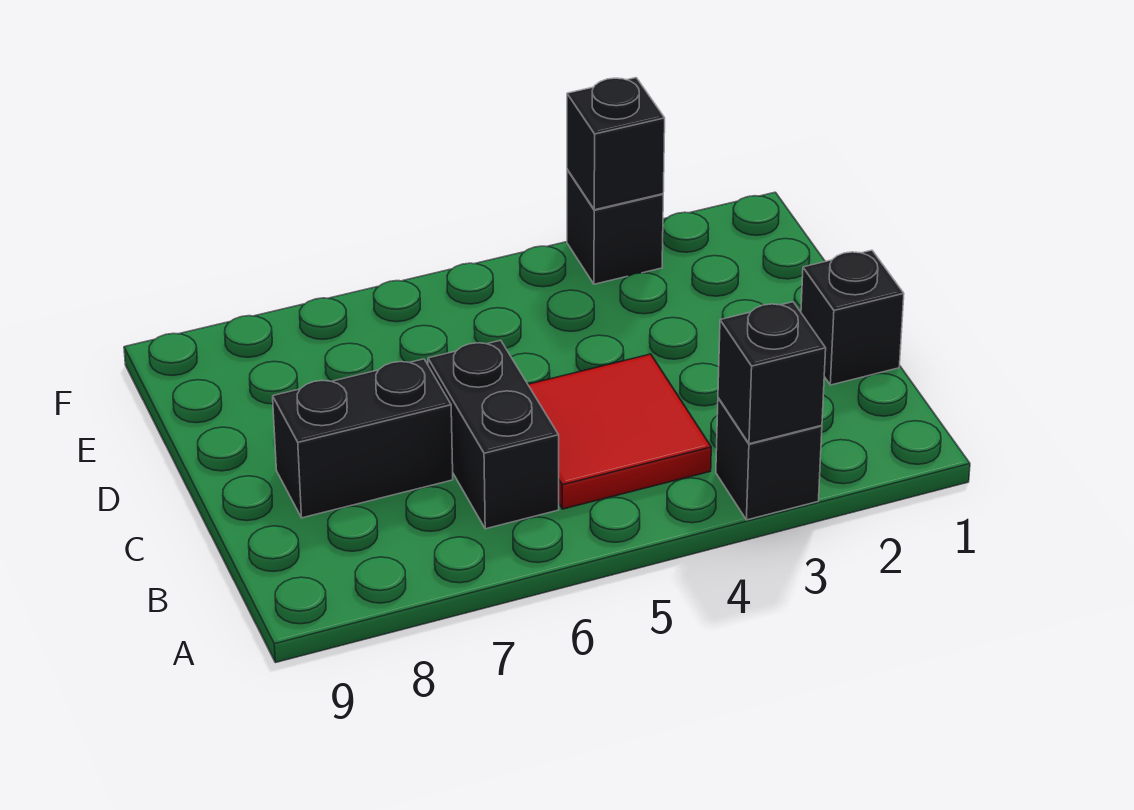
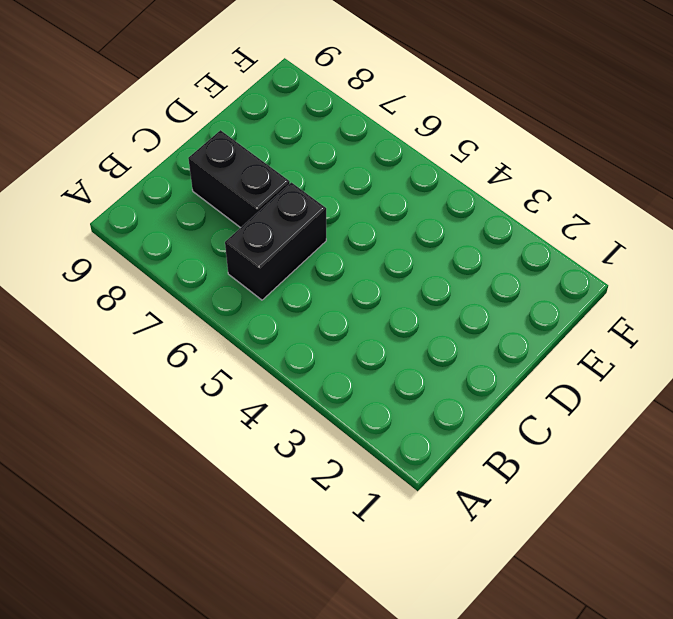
none -> black 1x1 brick [716,398,822,520]
none -> red 2x2 tile [528,354,711,509]

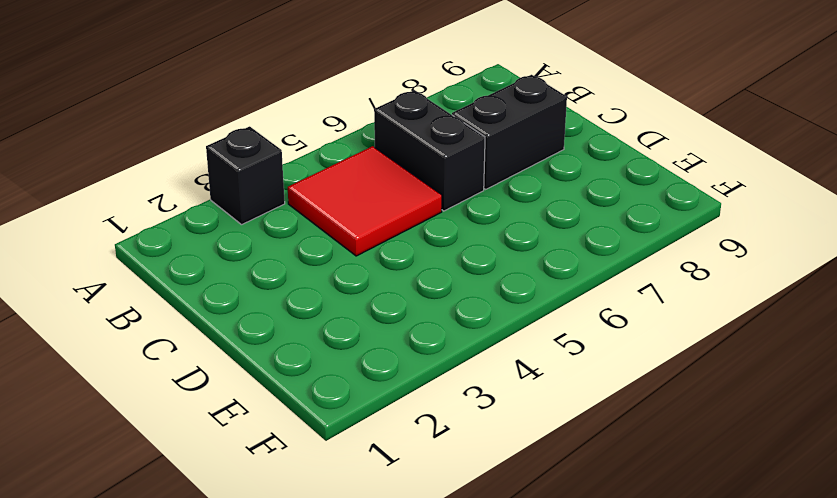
none -> black 1x1 brick [801,250,904,385]
none -> black 1x1 brick [567,169,663,284]

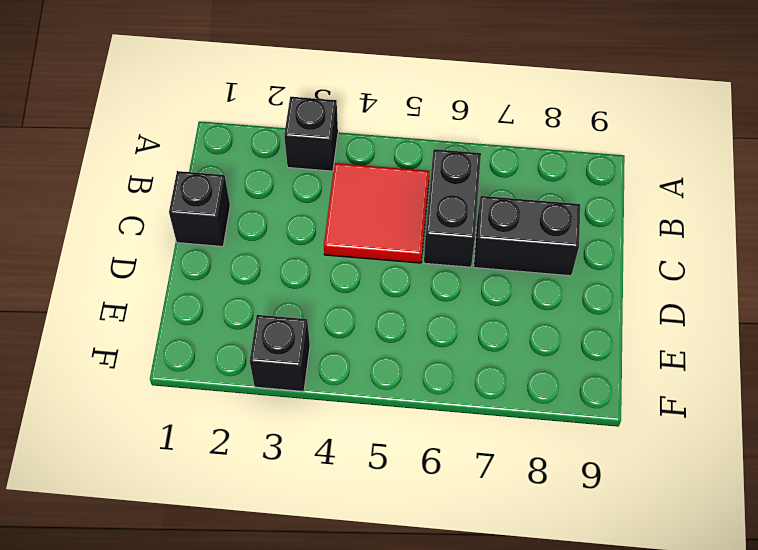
none -> black 1x1 brick [718,302,826,444]
none -> black 1x1 brick [567,78,665,210]

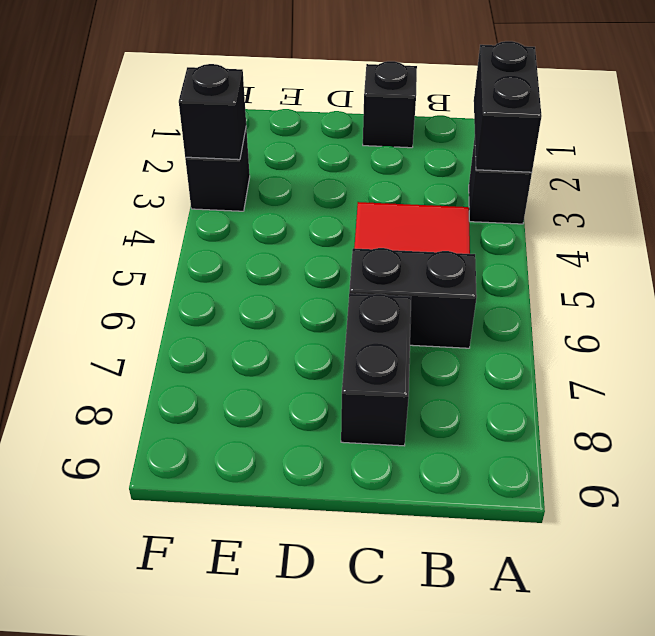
black 1x2 brick [474,41,542,172] -> black 1x1 brick [718,302,826,444]

